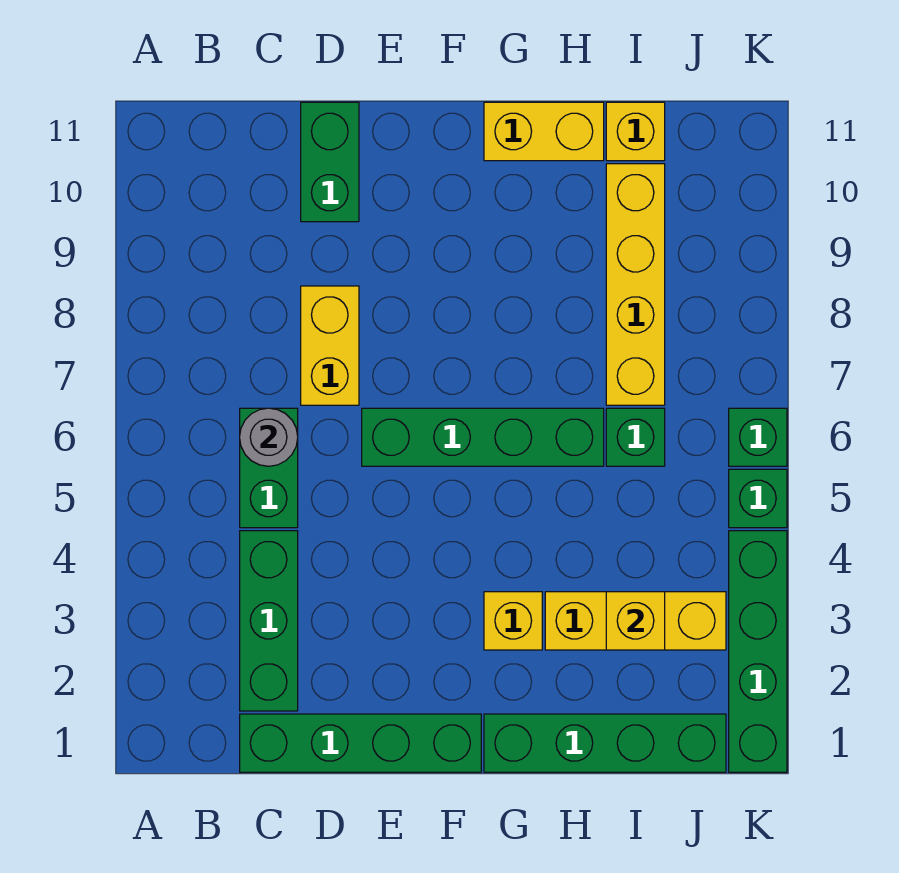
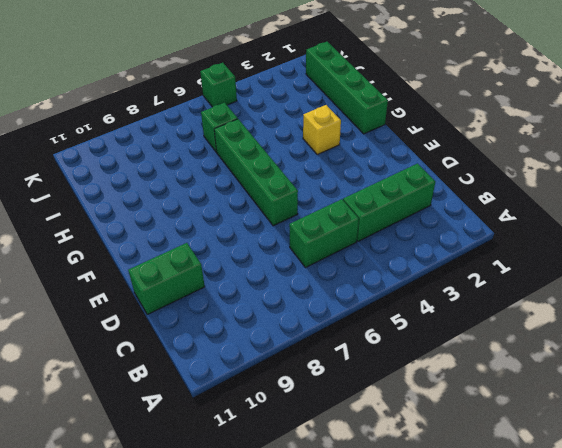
none -> green 1x4 brick [240,714,481,772]
none -> yellow 1x2 brick [301,286,359,405]
none -> yellow 1x2 brick [484,102,604,161]

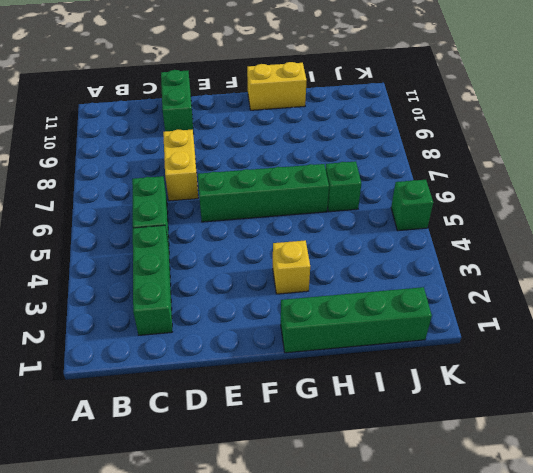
none -> green 1x4 brick [240,714,481,772]
none -> yellow 1x3 brick [545,592,726,650]
none -> yellow 1x4 brick [606,164,665,405]

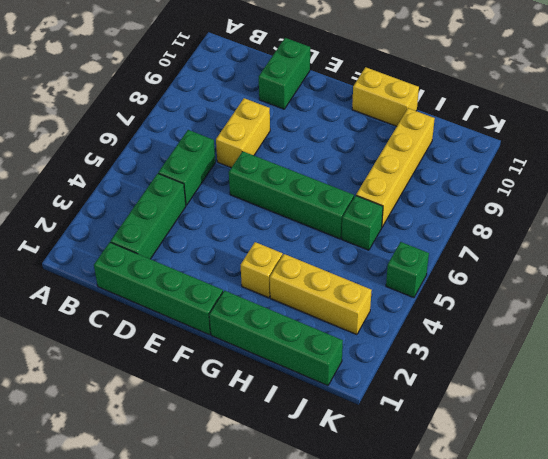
none -> yellow 1x1 brick [606,102,665,161]
none -> green 1x4 brick [729,531,787,772]
none -> green 1x1 brick [729,408,787,466]

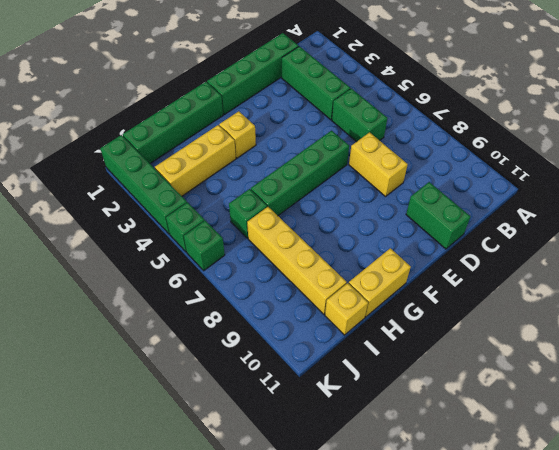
none -> grey 1x1 round brick [240,408,298,466]
none -> yellow 1x1 brick [606,592,665,650]

